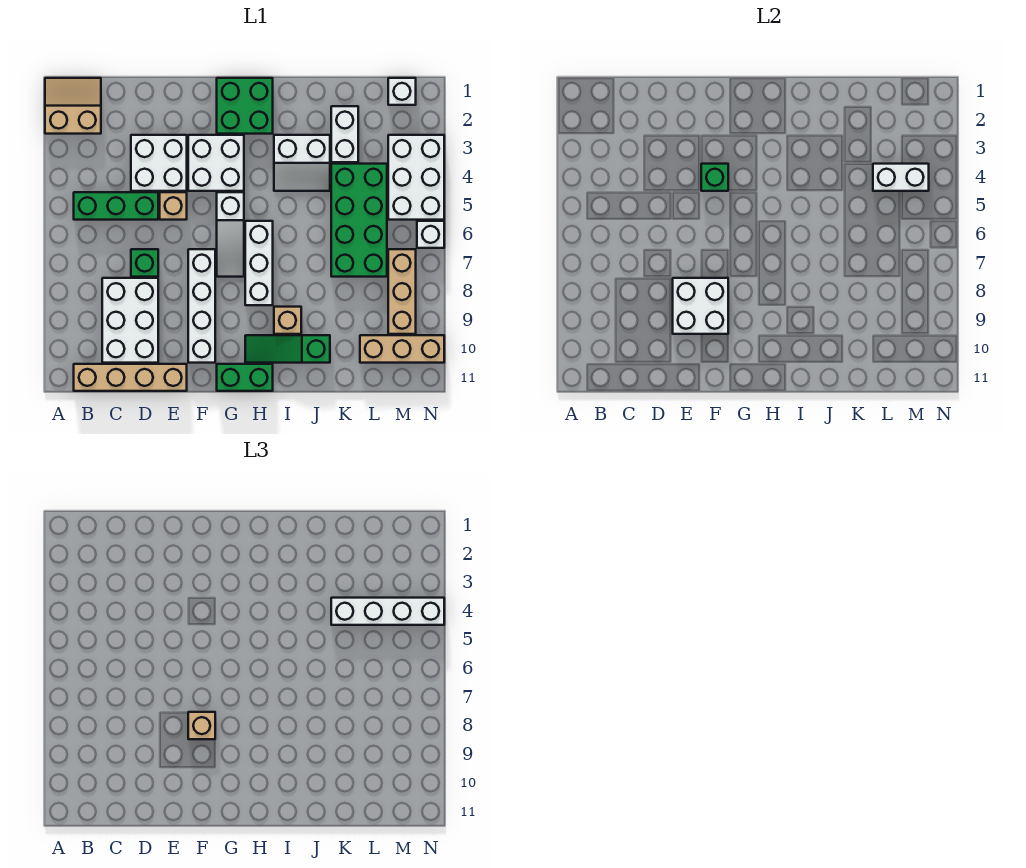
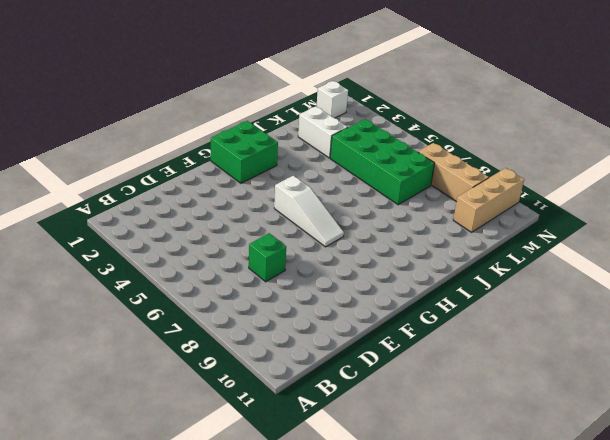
none -> tan 2x2 slope [45,78,101,134]
none -> green 1x3 brick [74,192,158,220]
none -> tan 1x4 brick [74,364,187,391]

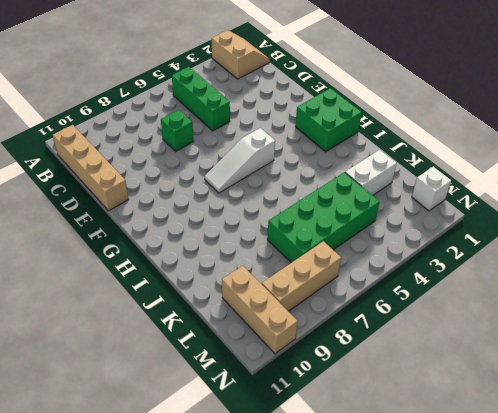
none -> white 2x3 brick [102,278,158,363]
none -> white 2x2 brick [131,135,187,191]
none -> tan 1x1 brick [160,192,187,220]

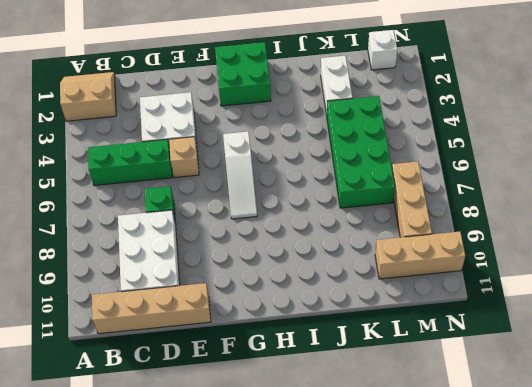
none -> white 2x2 brick [188,135,244,191]
none -> white 1x4 brick [188,249,215,363]
none -> green 1x2 brick [217,364,273,391]

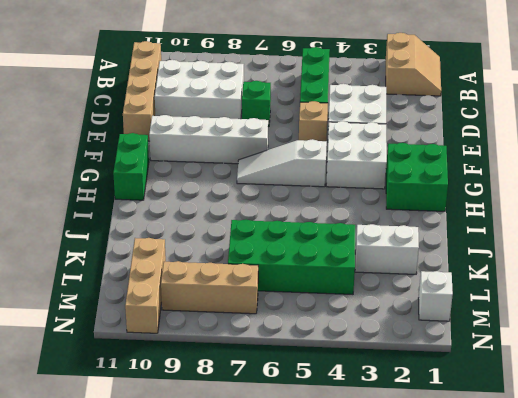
none -> white 1x3 brick [245,221,273,305]
none -> green 1x3 slope [245,335,330,363]
none -> white 2x2 slope [274,135,330,191]

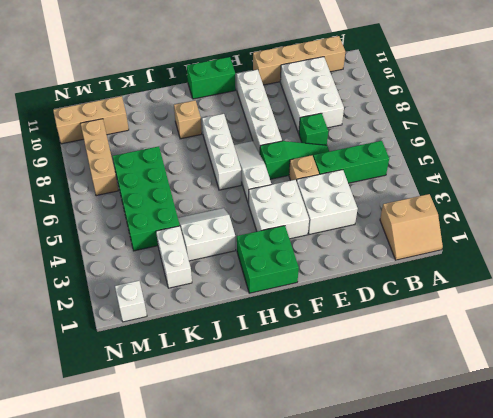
green 1x3 slope [260,141,329,179] -> green 1x3 slope moved to [245,335,330,363]
none -> white 2x3 brick [388,135,444,220]
none -> white 1x1 brick [417,221,444,248]
none -> white 2x2 brick [673,278,728,334]

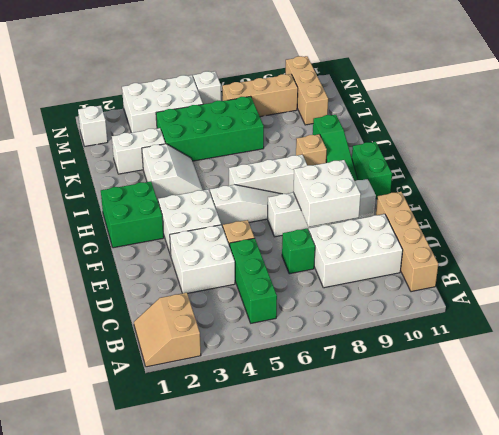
none -> green 1x1 brick [701,164,728,191]
none -> white 1x2 brick [873,164,929,191]
none -> tan 1x1 brick [188,712,215,739]

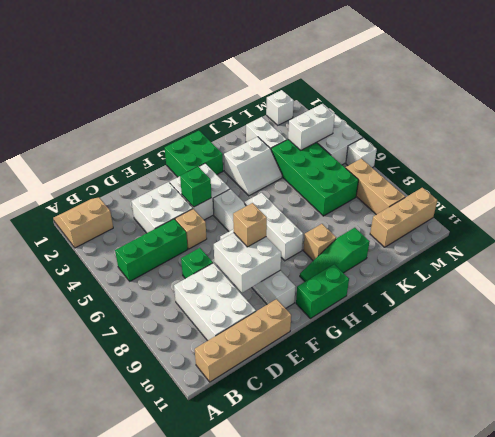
none -> white 1x4 brick [331,598,444,625]

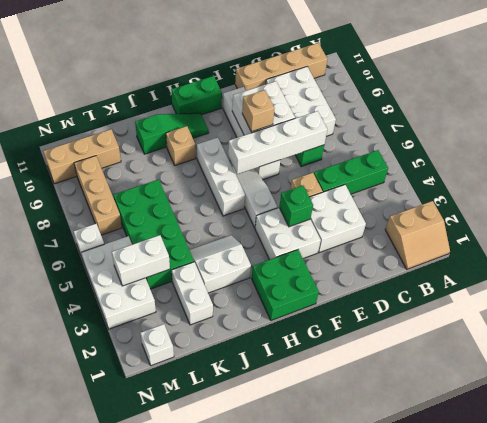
white 1x4 brick [228,111,327,174] -> white 1x4 brick moved to [331,598,444,625]

